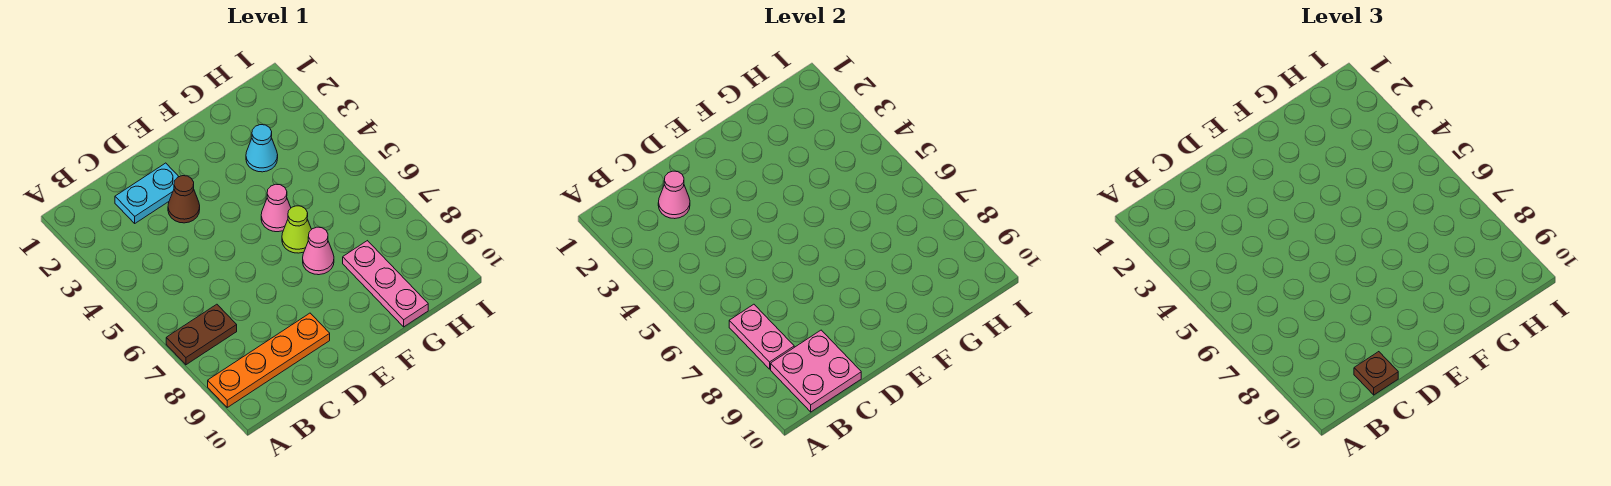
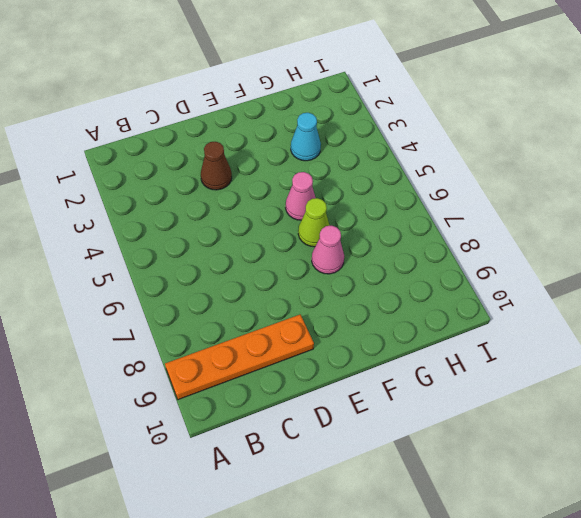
none -> brown 1x2 plate [166,304,237,365]
none -> cyan 1x2 plate [115,163,179,223]
none -> pink 1x3 plate [343,241,428,327]

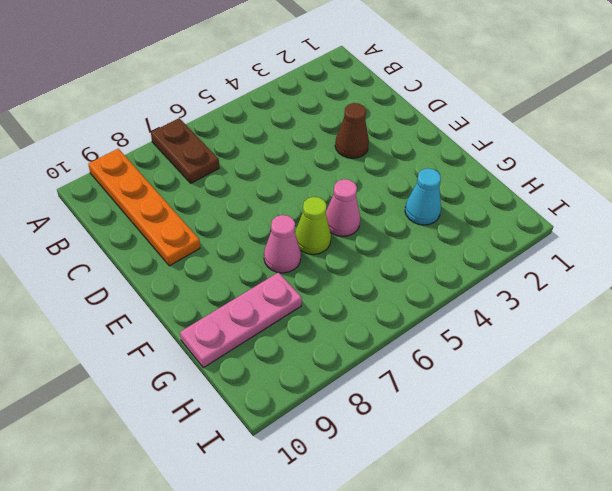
none -> cyan 1x2 plate [115,163,179,223]
none -> pink 1x2 plate [729,304,794,369]
none -> pink 2x2 plate [771,330,861,412]

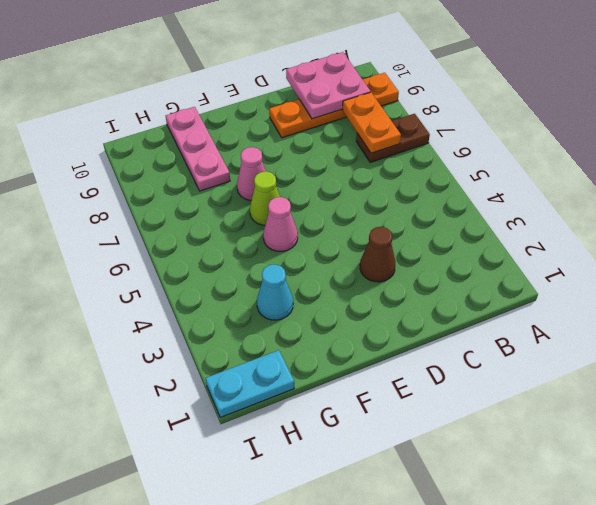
orange 1x2 plate [342,92,401,153] -> pink 1x2 plate [729,304,794,369]
cyan 1x2 plate [205,350,294,417] -> cyan 1x2 plate moved to [115,163,179,223]
none -> pink 1x1 cone [658,171,690,219]
none -> brown 1x1 plate [1354,352,1398,395]

